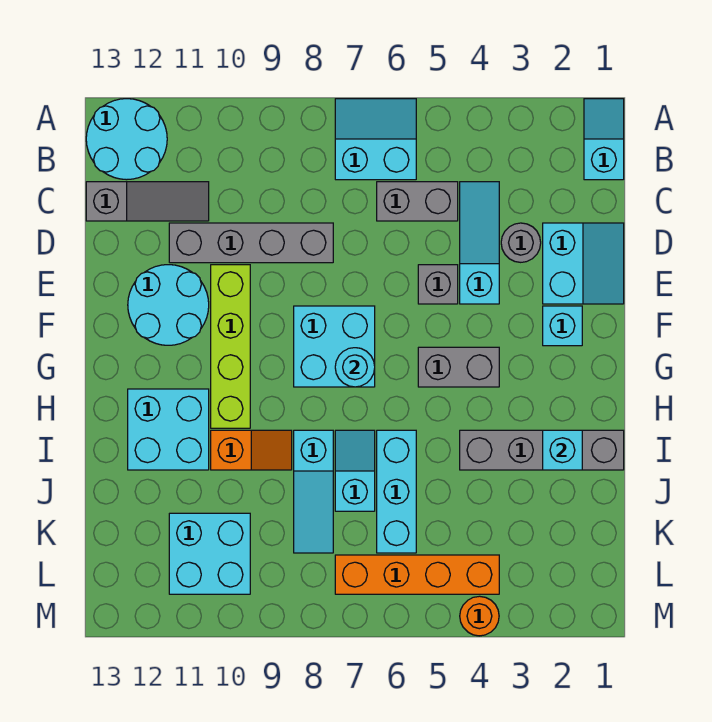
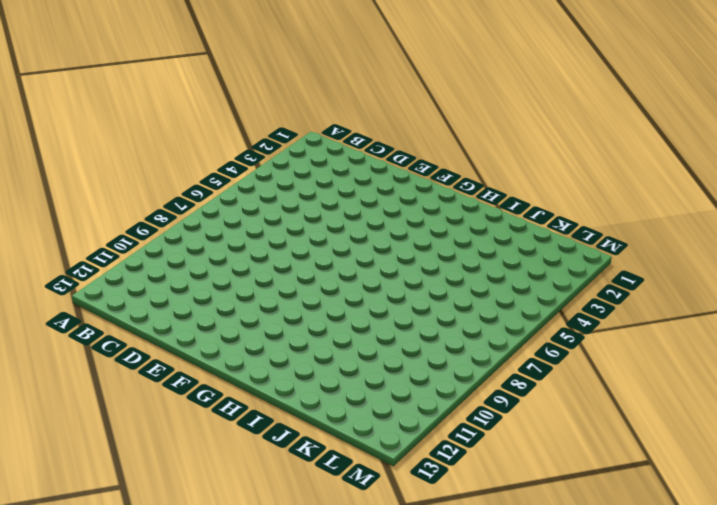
none -> cyan 1x2 slope [584,99,624,180]
none -> cyan 2x2 slope [335,99,416,180]
none -> cyan 2x2 round brick [86,99,167,180]

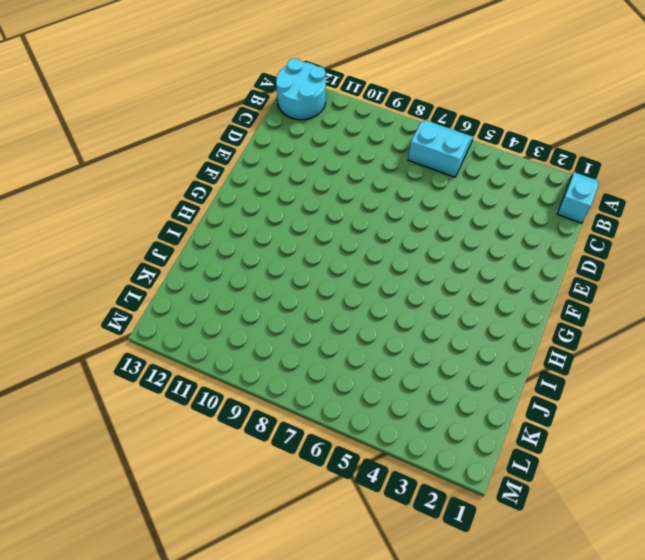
none -> cyan 1x3 slope [460,182,499,304]
none -> grey 1x2 brick [377,182,458,221]
none -> grey 1x3 slope [86,182,209,221]

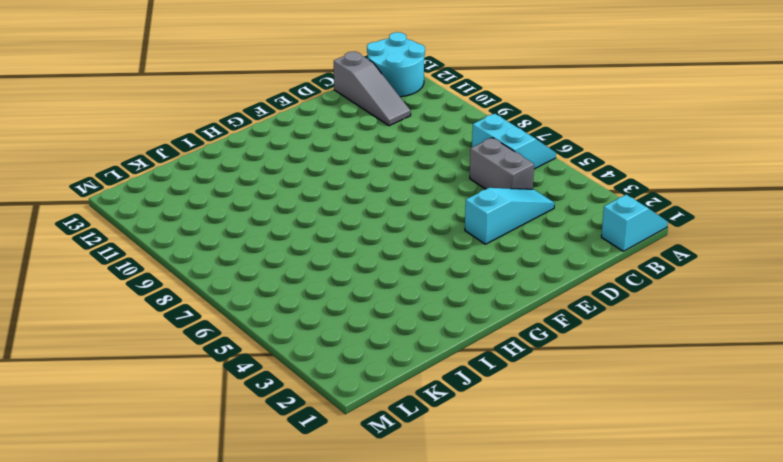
none -> cyan 2x2 slope [543,223,624,304]
none -> grey 1x1 round brick [501,223,541,262]
none -> grey 1x4 brick [169,223,333,263]

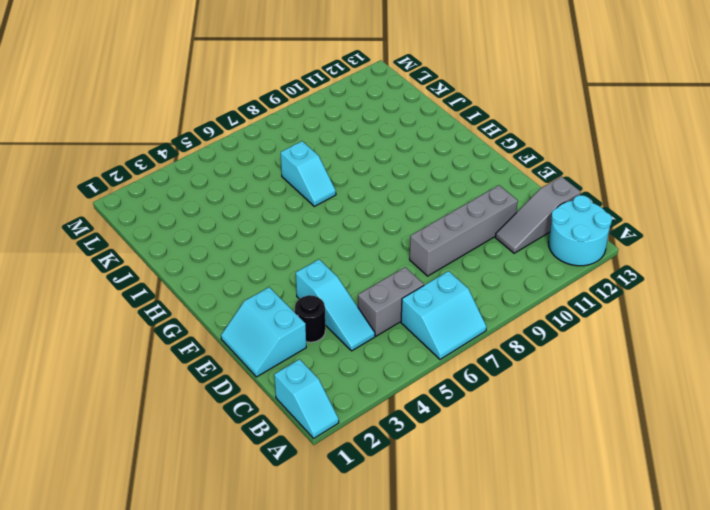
black 1x1 round brick [295,295,325,342] -> grey 1x1 round brick [501,223,541,262]
none -> grey 1x1 brick [418,265,458,304]
none -> lime 1x4 brick [211,265,250,428]
none -> cyan 2x2 round brick [128,265,209,345]

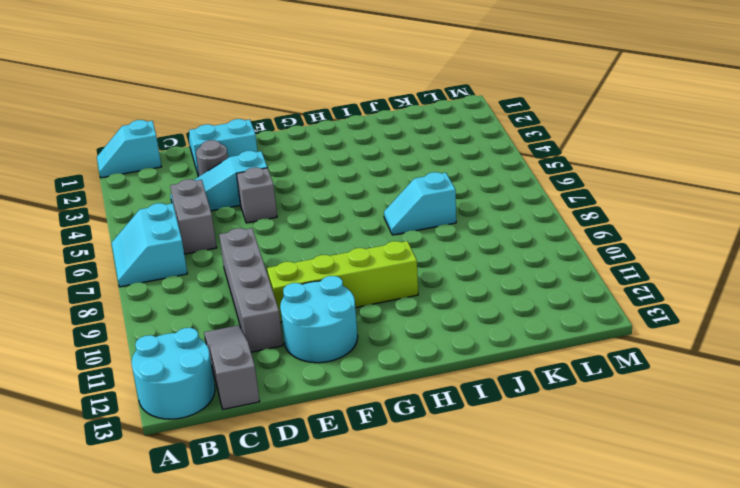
none -> cyan 1x1 brick [543,306,582,346]
none -> cyan 2x2 brick [294,306,375,387]
none -> grey 1x2 brick [418,347,499,387]

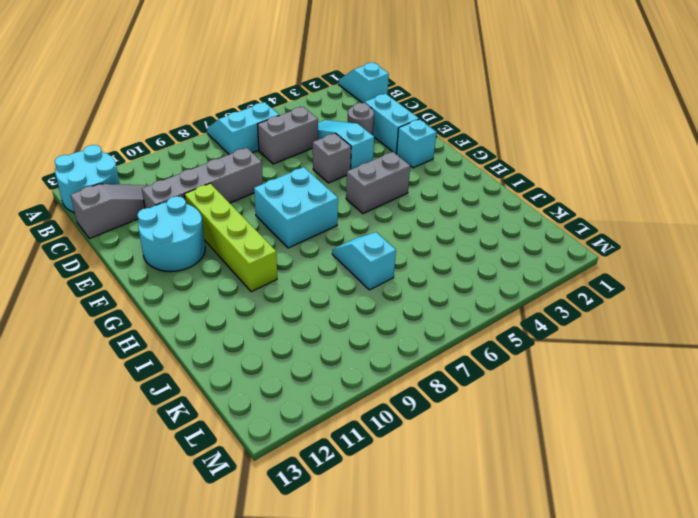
none -> cyan 2x2 brick [128,389,209,470]
none -> grey 1x4 brick [460,430,624,470]
none -> cyan 1x3 brick [377,430,416,553]

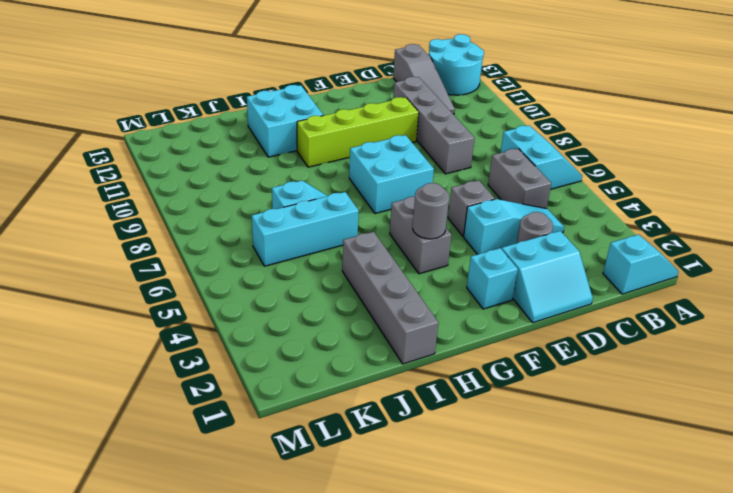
grey 1x1 round brick [413,183,449,239] -> none
none -> cyan 2x2 round brick [128,265,209,345]
none -> cyan 1x3 slope [294,430,333,553]
none -> orange 1x2 slope [211,430,292,470]

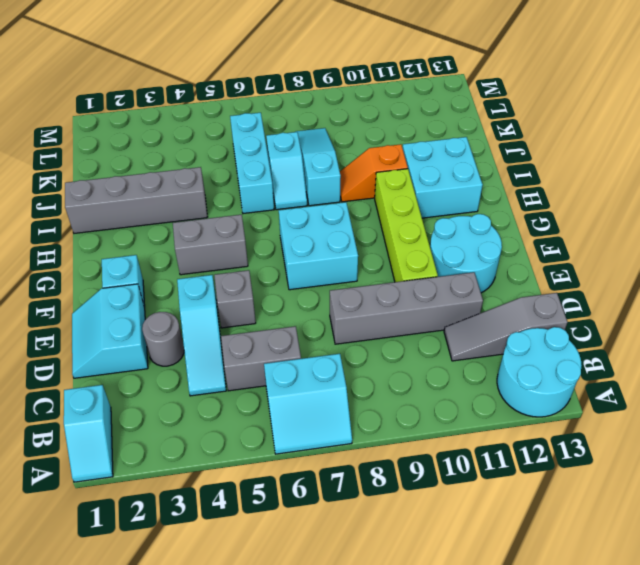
none -> cyan 2x2 brick [169,513,250,594]
none -> orange 1x4 brick [335,555,499,594]
none -> orange 1x1 round brick [460,596,499,636]

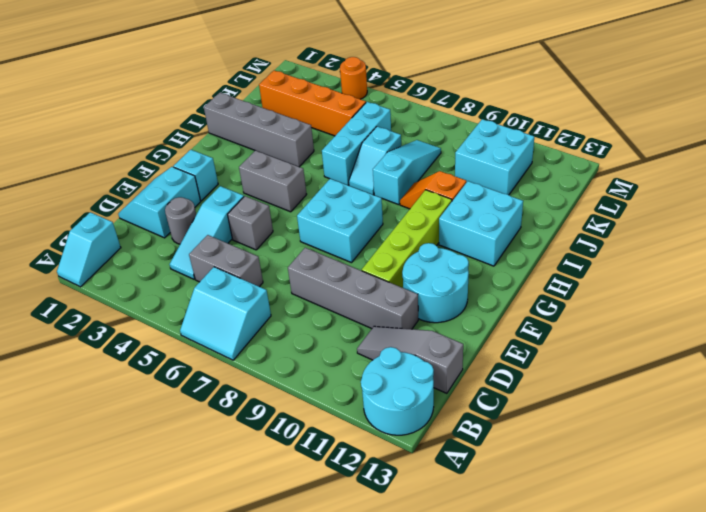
orange 1x4 brick [259,70,366,136] -> orange 1x4 brick moved to [335,555,499,594]
none -> cyan 1x1 round brick [335,348,375,387]
none -> cyan 1x1 brick [543,430,582,470]

